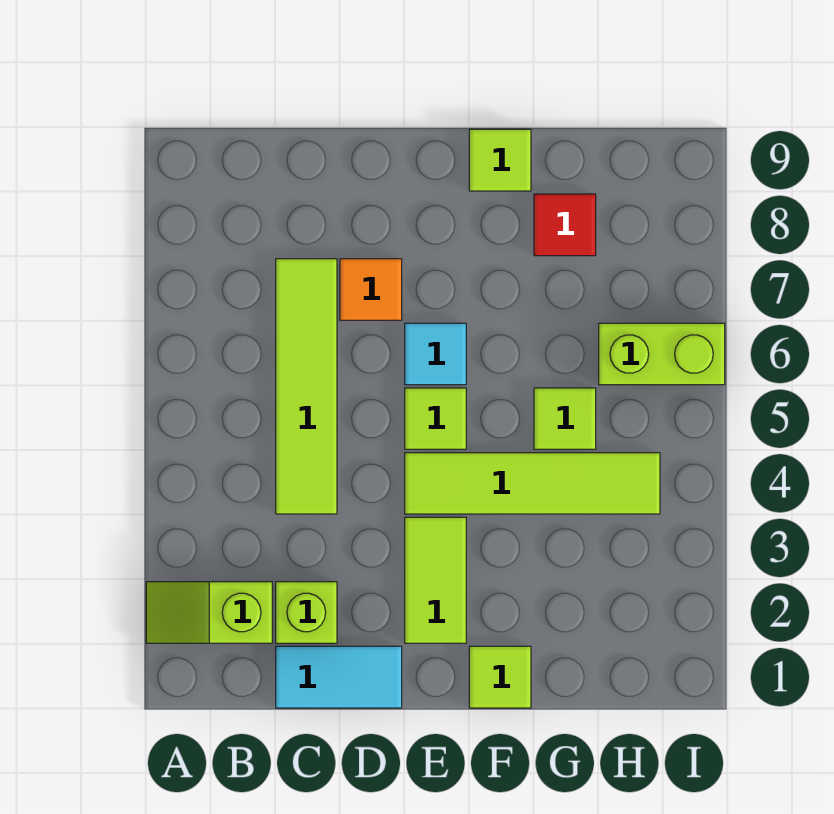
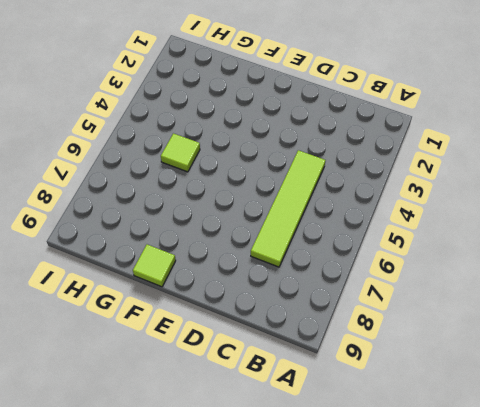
none -> lime 1x2 slope [146,582,272,643]
none -> cyan 1x2 tile [276,646,402,708]
none -> lime 1x1 brick [276,582,337,643]

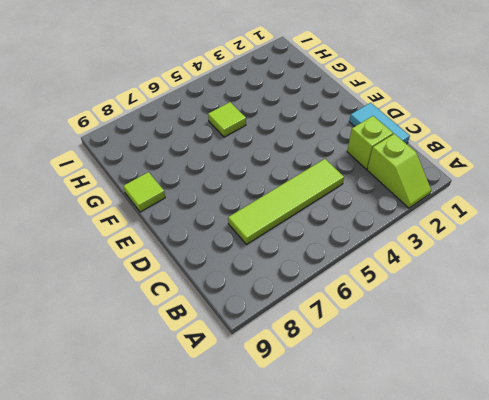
none -> orange 1x1 tile [340,259,402,320]
none -> lime 1x2 tile [405,517,466,643]
none -> lime 1x4 tile [405,453,660,514]

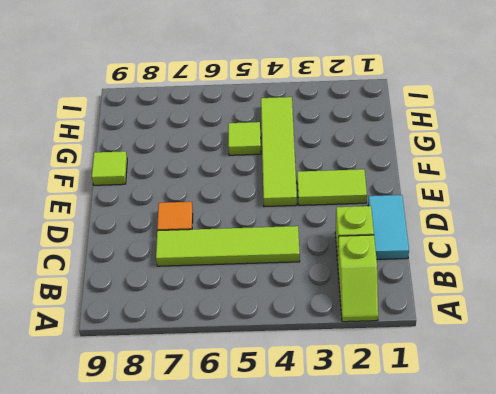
none -> lime 1x1 tile [405,388,466,449]
none -> cyan 1x1 tile [405,323,466,385]
none -> lime 1x1 tile [469,646,531,708]

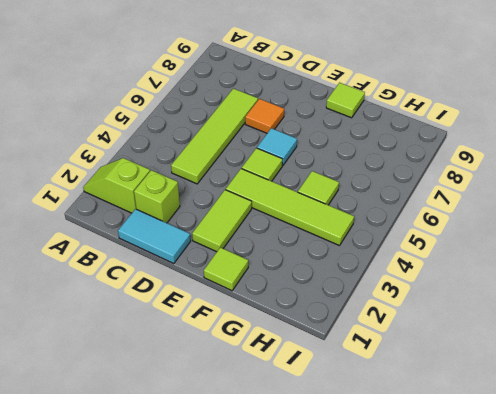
none -> red 1x1 tile [534,194,596,256]
none -> lime 1x2 brick [599,323,725,385]

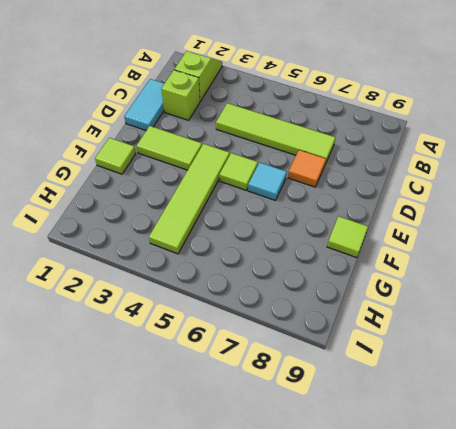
none -> lime 1x1 tile [534,388,596,449]
none -> red 1x1 tile [534,194,596,256]
none -> lime 1x2 brick [599,323,725,385]

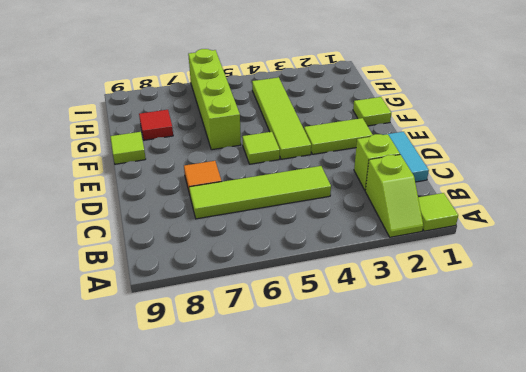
lime 1x1 tile [418,193,458,231] -> lime 1x1 tile moved to [534,388,596,449]
lime 1x4 brick [188,49,241,150] -> lime 1x2 brick [599,323,725,385]
none -> cyan 1x1 tile [405,323,466,385]

